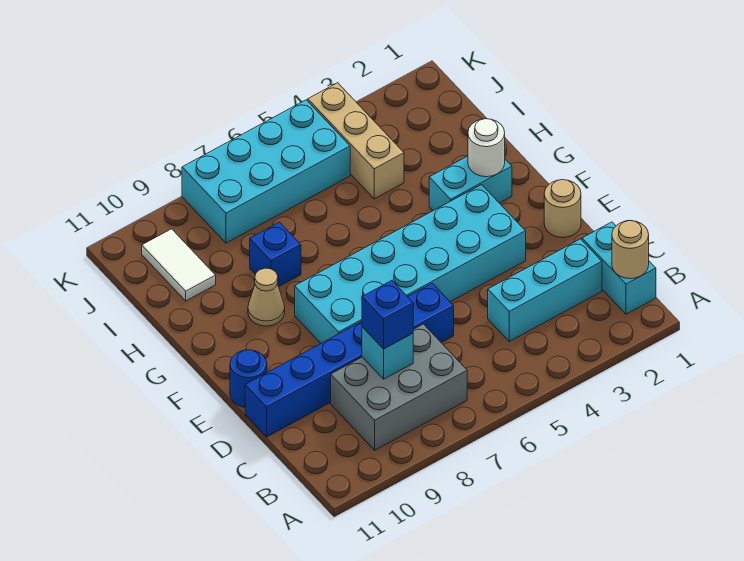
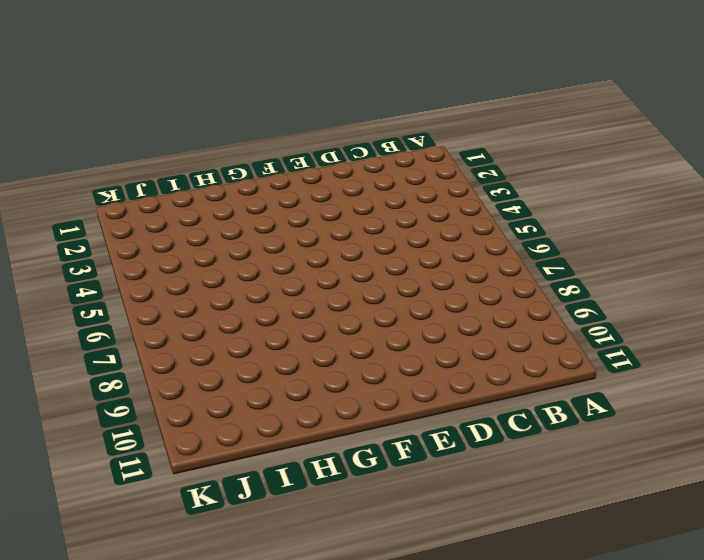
none -> cyan 1x2 brick [582,222,656,314]
none -> grey 2x3 brick [331,324,467,450]
none -> cyan 1x3 brick [488,239,602,341]

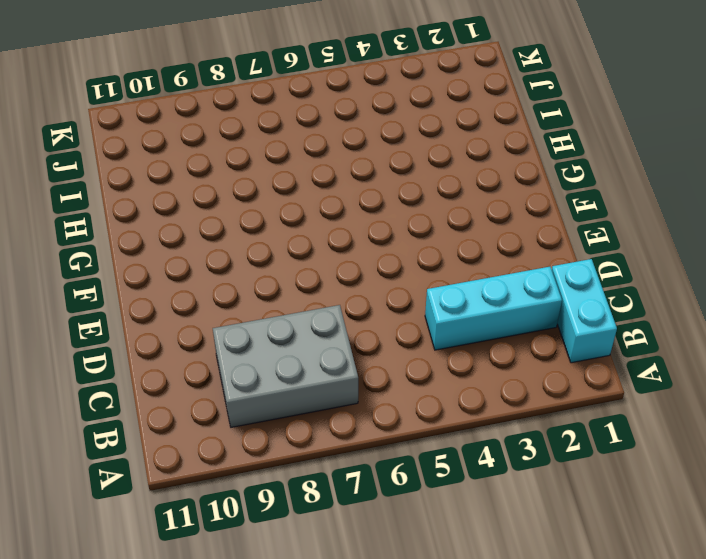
none -> blue 1x6 brick [245,283,454,437]
none -> tan 1x1 round brick [544,180,581,238]
none -> cyan 2x6 brick [295,185,526,343]

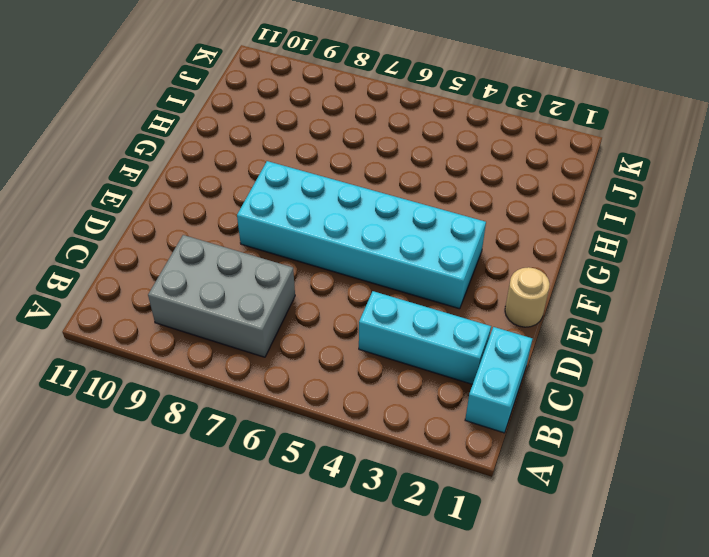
none -> blue 1x6 brick [245,283,454,437]
none -> blue 1x1 round brick [230,350,267,407]
none -> cyan 1x2 brick [429,156,512,211]

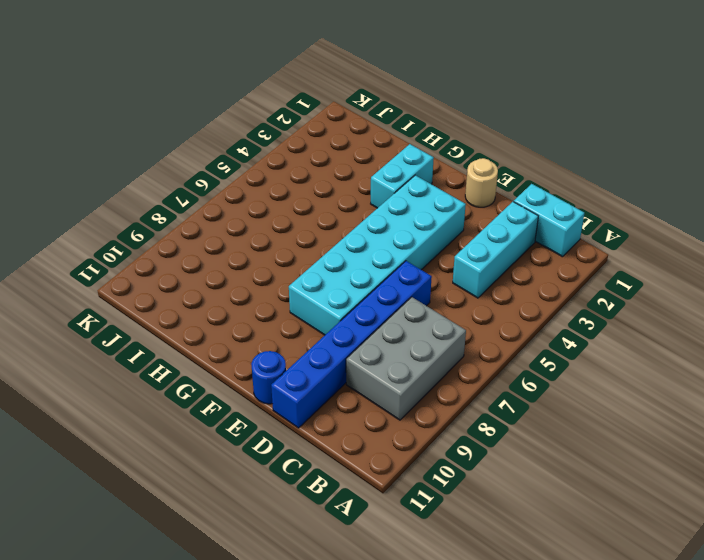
none -> tan 1x1 cone [248,268,285,326]
none -> blue 1x1 brick [250,222,301,287]
none -> tan 1x3 brick [308,83,404,199]

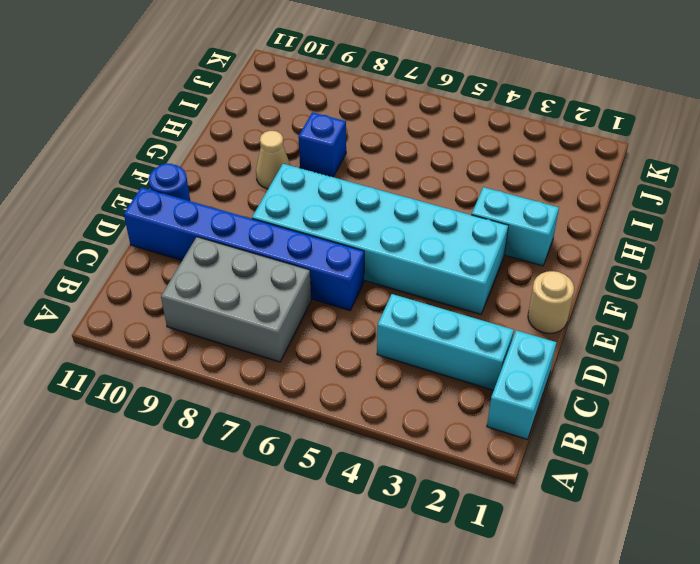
none -> tan 1x3 brick [308,83,404,199]
none -> white 1x2 tile [142,229,216,301]
none -> cyan 2x4 brick [182,100,350,243]

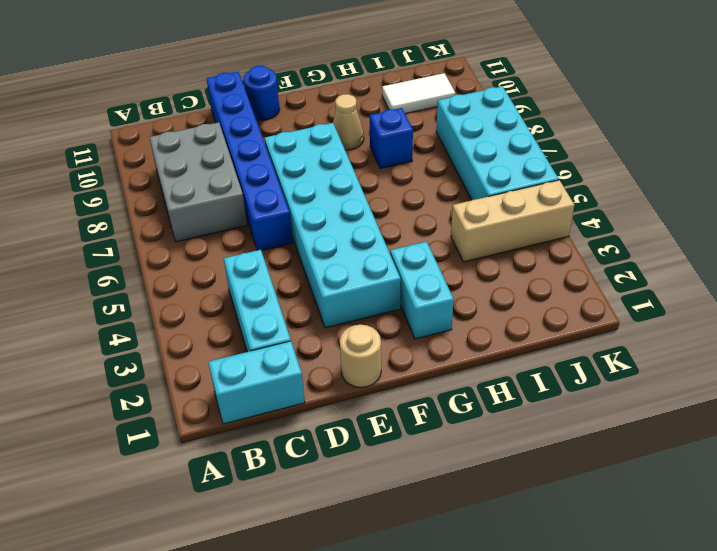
none -> tan 1x1 round brick [612,221,649,279]
none -> cyan 1x1 brick [362,327,413,379]
none -> white 1x1 round brick [468,119,505,177]

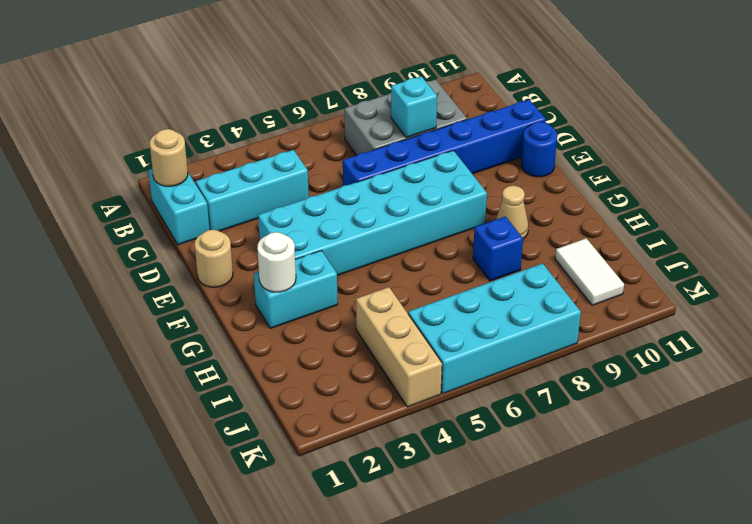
none -> blue 1x1 brick [362,281,413,349]

